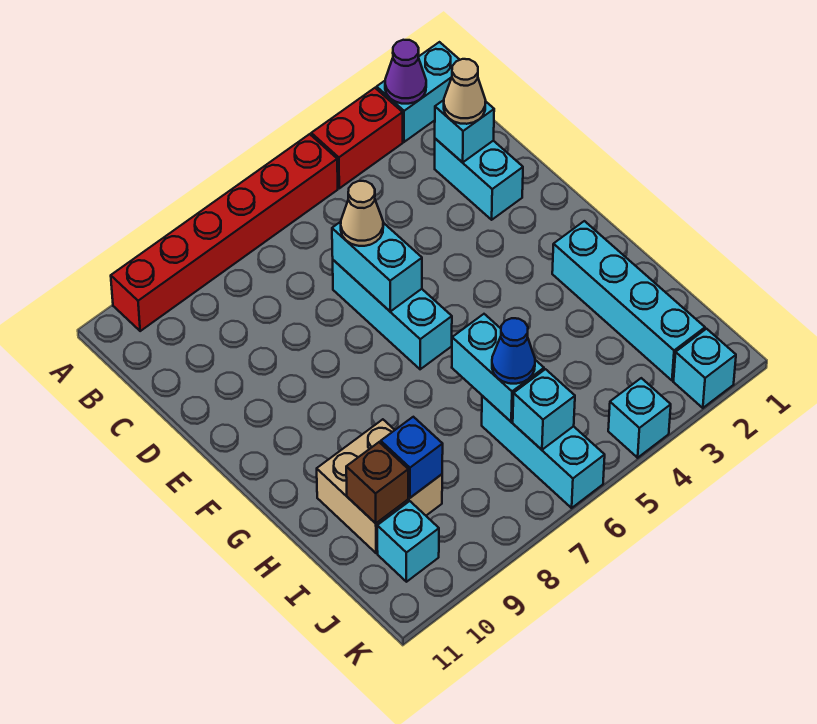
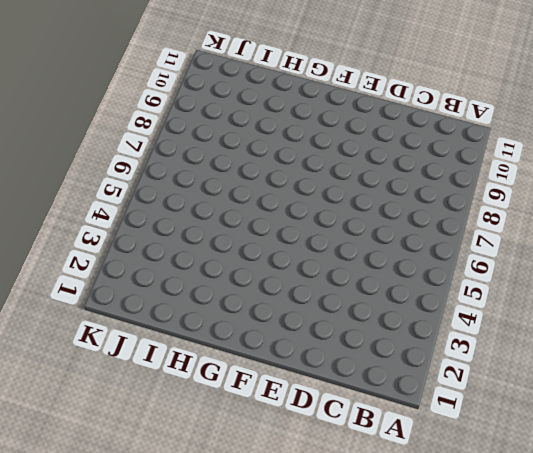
none -> cyan 1x2 brick [377,42,460,142]
none -> red 1x2 brick [311,88,403,188]
none -> red 1x6 brick [111,134,338,331]

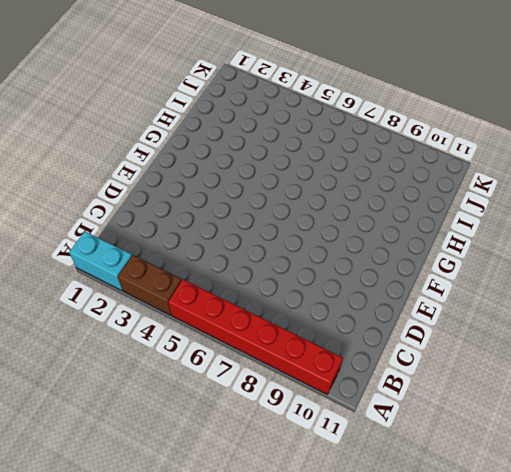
brown 1x2 brick [118,255,182,315] -> red 1x2 brick [311,88,403,188]
none -> cyan 1x2 brick [435,139,523,220]
none -> cyan 1x3 brick [333,260,452,369]
none -> cyan 1x4 brick [552,221,705,380]

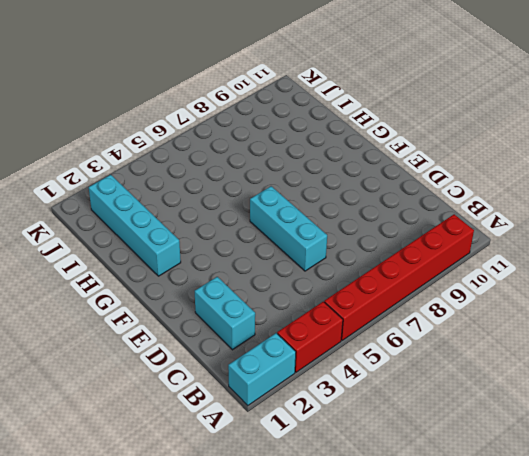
none -> tan 2x2 brick [317,419,442,553]
none -> cyan 1x3 brick [482,396,605,508]
none -> cyan 1x1 brick [377,501,439,582]

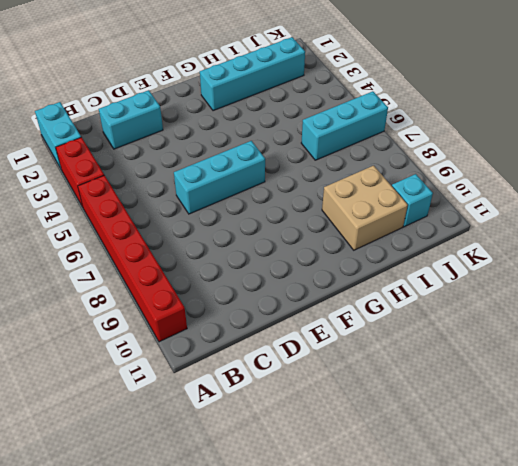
none -> cyan 1x1 brick [674,329,736,408]
none -> cyan 1x1 brick [608,378,671,458]
none -> purple 1x1 cone [385,40,426,104]

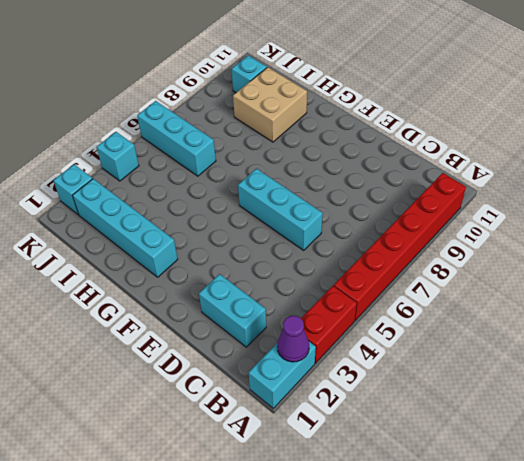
none -> cyan 1x1 brick [435,100,494,162]
none -> cyan 1x2 brick [332,222,422,311]
none -> cyan 1x2 brick [452,314,544,422]

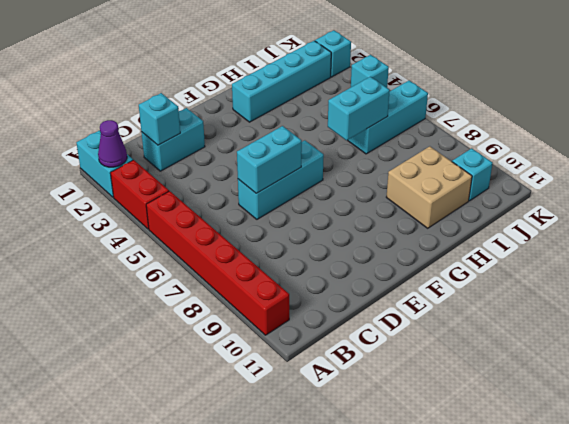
none -> blue 1x1 brick [381,417,443,498]
none -> brown 1x1 brick [346,442,408,523]
none -> cyan 1x1 brick [513,369,575,450]

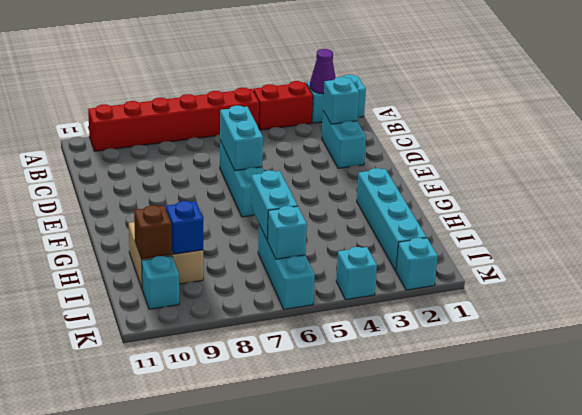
none -> tan 1x1 cone [444,59,486,124]
none -> tan 1x1 cone [341,181,383,246]
none -> blue 1x1 cone [492,318,535,384]

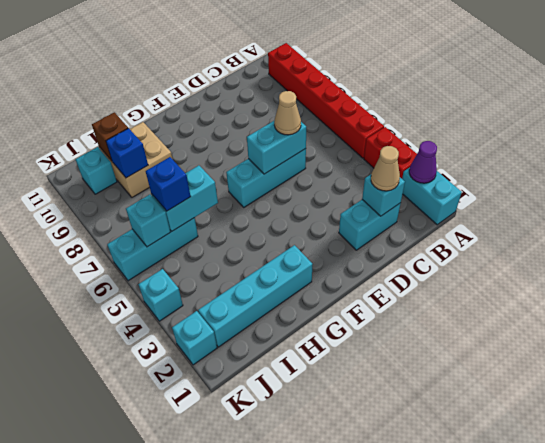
blue 1x1 brick [146,157,191,211] -> blue 1x1 cone [492,318,535,384]

